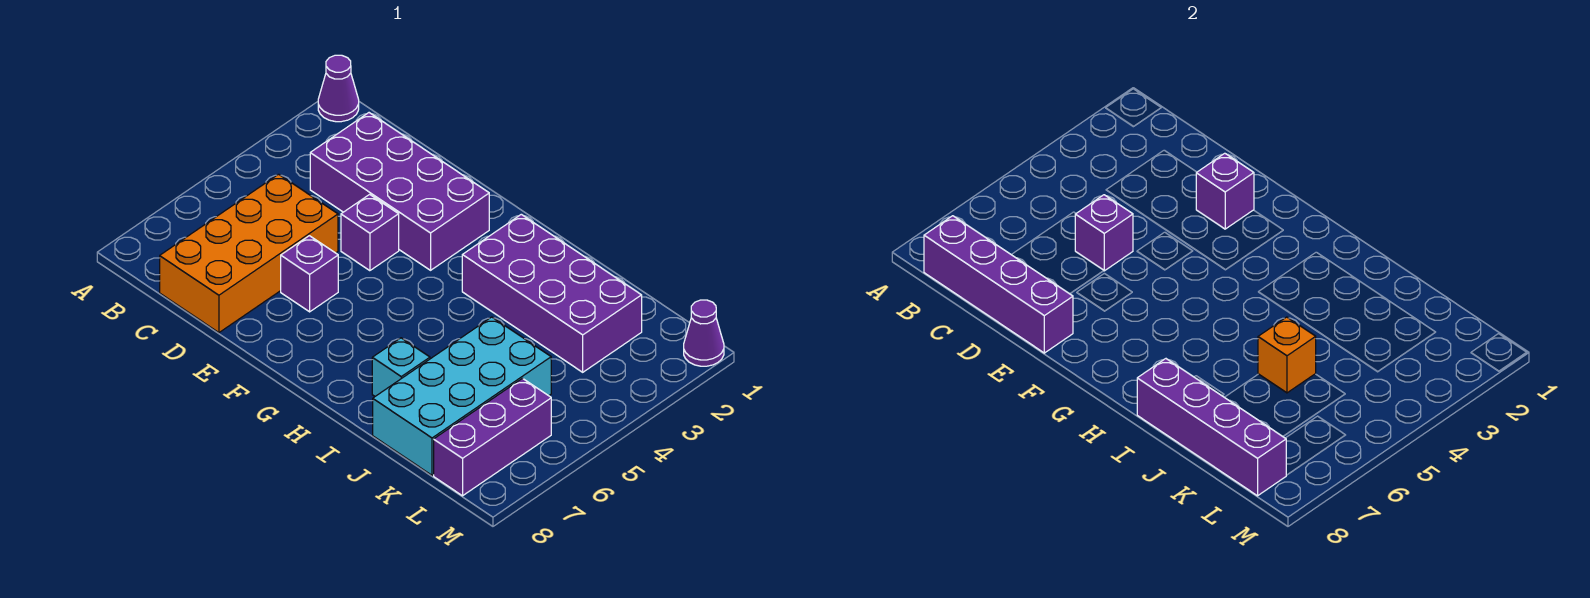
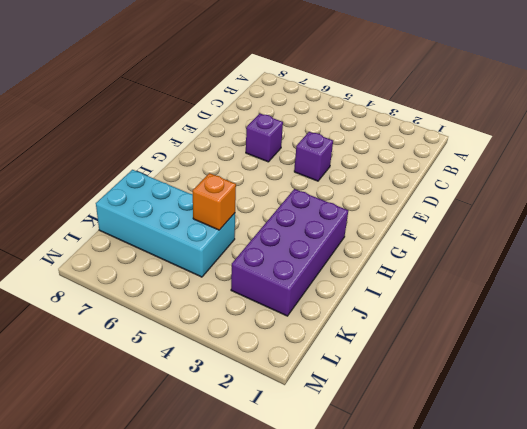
none -> purple 1x1 cone [318,55,359,122]
none -> purple 2x4 brick [310,113,489,270]
none -> orange 2x4 brick [160,174,338,333]

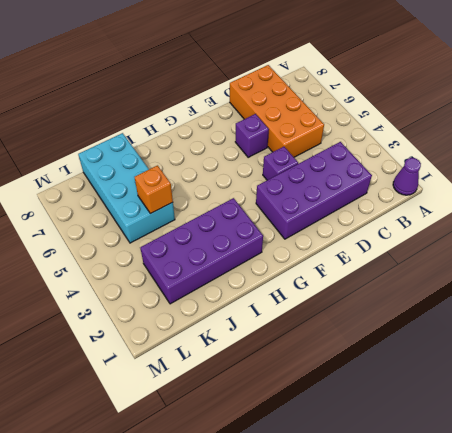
none -> cyan 1x1 brick [372,338,430,396]
none -> purple 1x3 brick [434,379,551,496]
none -> purple 1x1 cone [684,300,724,366]

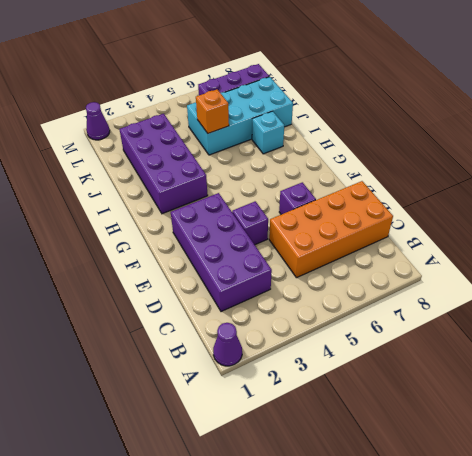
none -> purple 1x4 brick [924,216,1073,353]
none -> purple 1x1 brick [1075,195,1133,271]
none -> purple 1x1 brick [1196,153,1254,229]

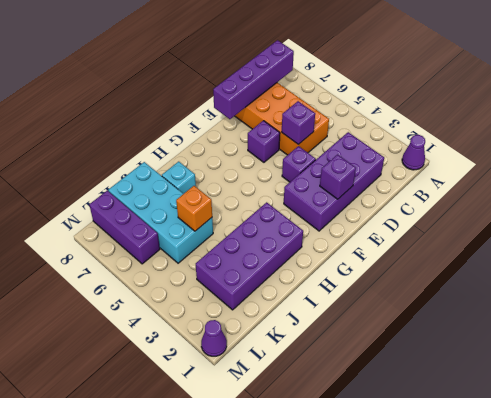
none -> purple 1x4 brick [1137,359,1286,496]

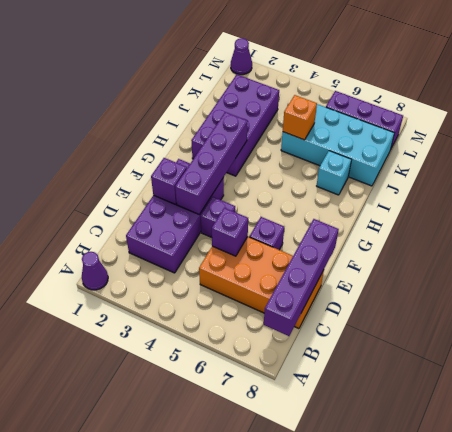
purple 1x4 brick [175,112,248,214] -> purple 1x4 brick moved to [1137,359,1286,496]

